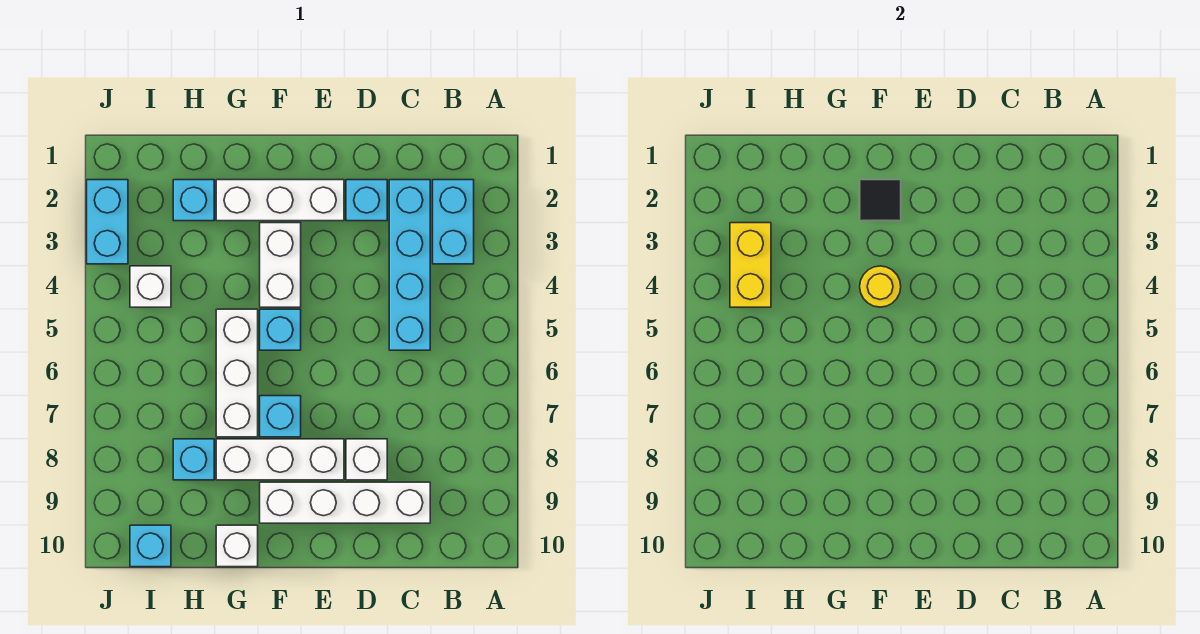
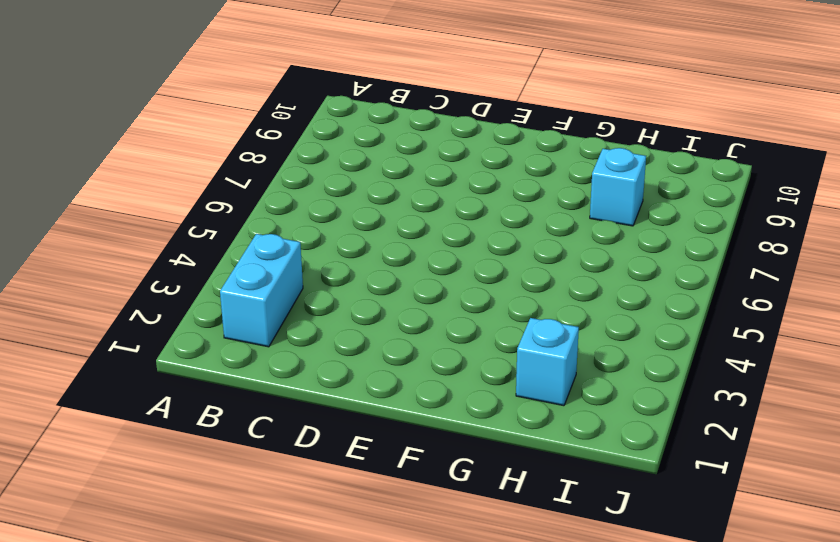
none -> cyan 1x4 brick [389,180,430,350]
none -> white 1x4 brick [260,482,430,523]
none -> cyan 1x1 brick [346,180,387,221]

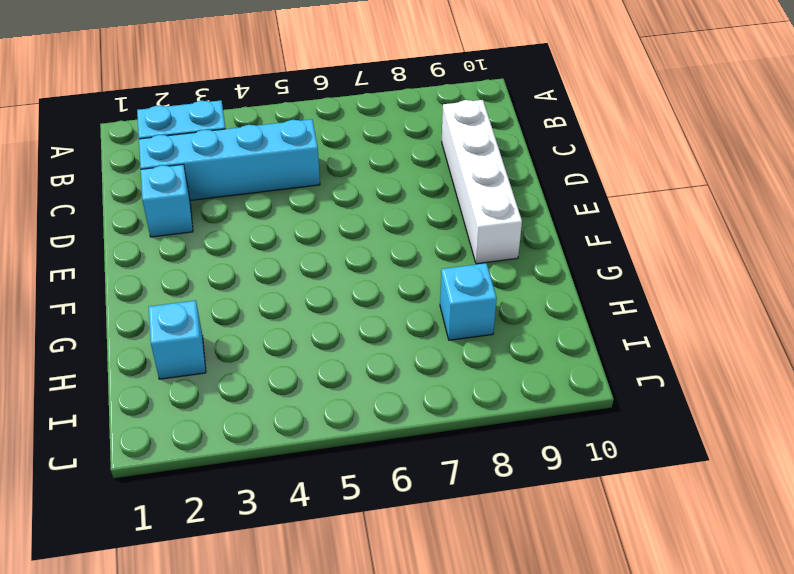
none -> white 1x1 brick [346,439,387,480]
none -> white 1x3 brick [216,180,344,221]
none -> white 1x3 brick [216,439,344,480]

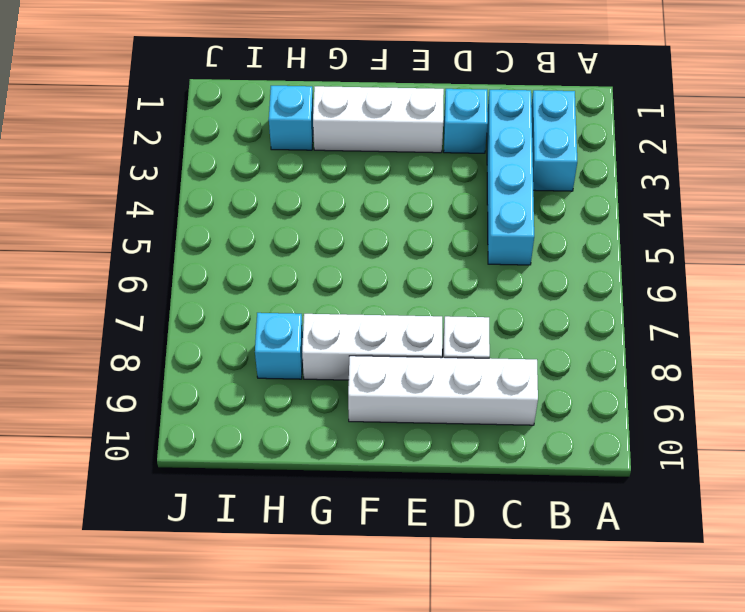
none -> white 1x2 brick [260,223,301,307]
none -> cyan 1x1 brick [260,309,301,350]
none -> cyan 1x1 brick [260,396,301,437]

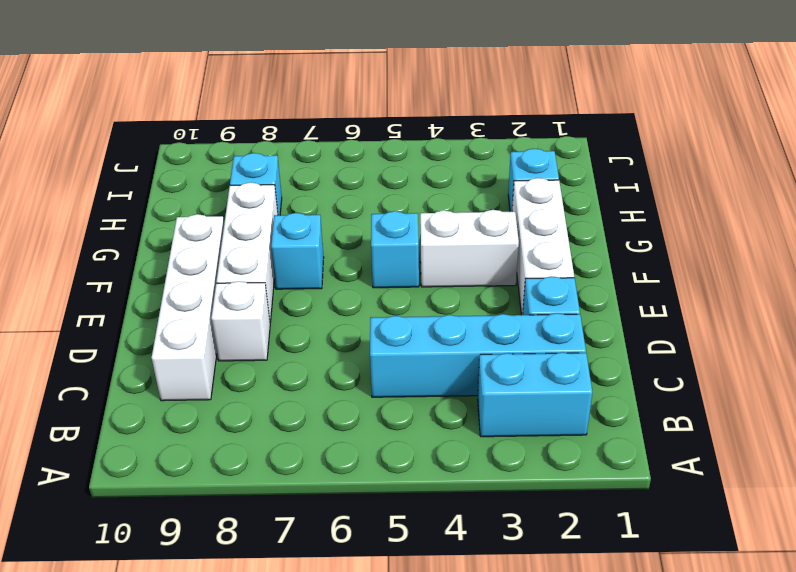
none -> white 1x3 brick [216,309,258,437]
none -> white 1x1 brick [216,525,258,567]
none -> white 1x1 brick [130,266,171,307]

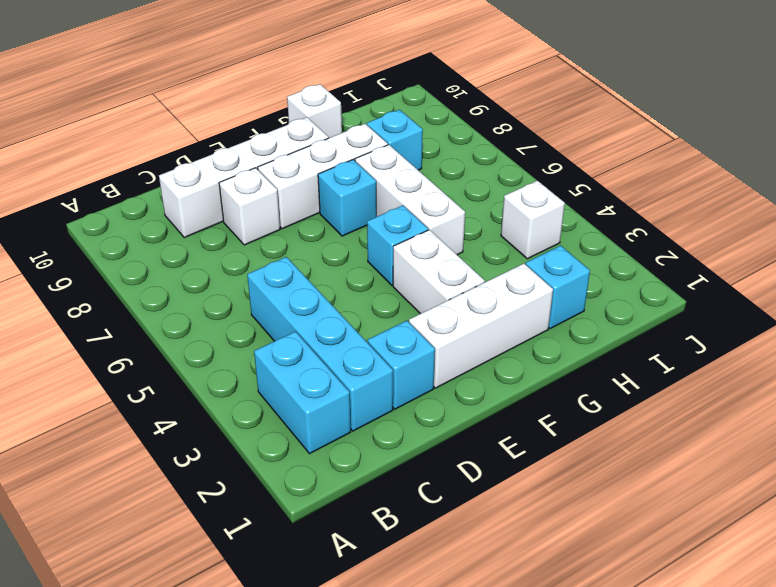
none -> cyan 1x1 brick [130,525,171,567]
none -> cyan 1x2 brick [87,180,128,264]
none -> black 1x1 tile [860,180,901,221]

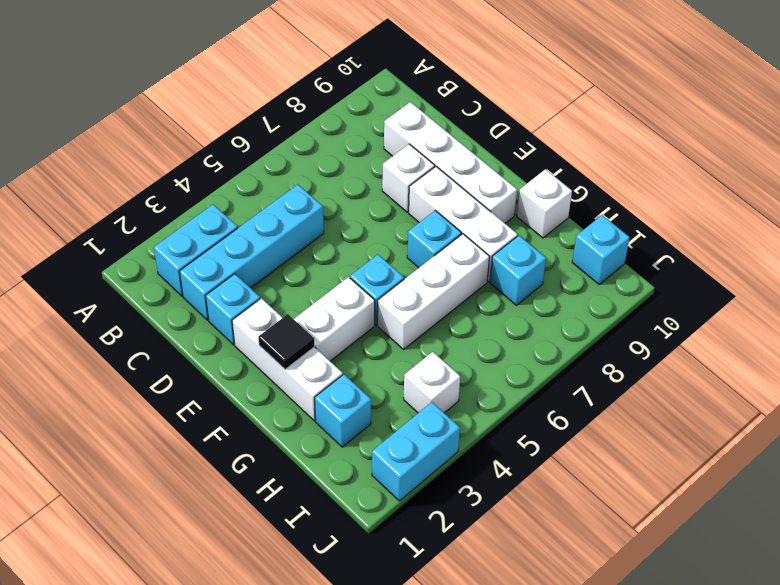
none -> yellow 1x1 round brick [860,266,901,307]
none -> yellow 1x2 brick [730,223,771,307]

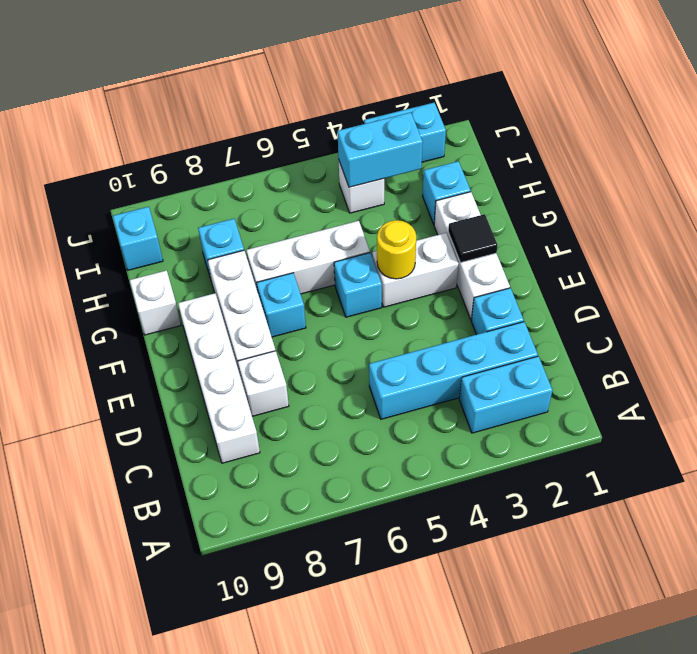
cyan 1x2 brick [337,112,423,187] -> yellow 1x2 brick [730,223,771,307]

